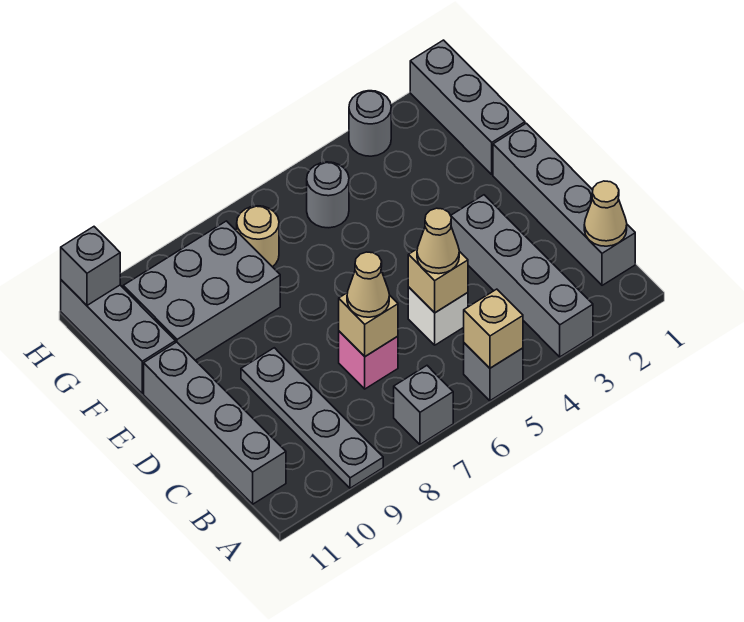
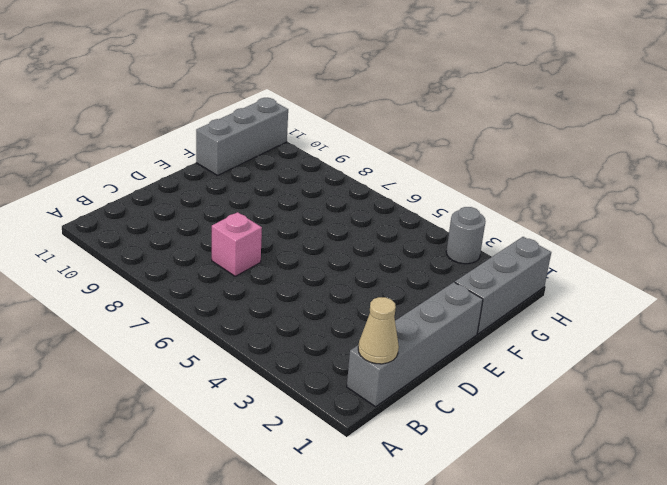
none -> grey 1x4 brick [451,195,593,357]
none -> grey 1x1 brick [464,343,523,401]
none -> grey 1x1 brick [394,366,453,444]

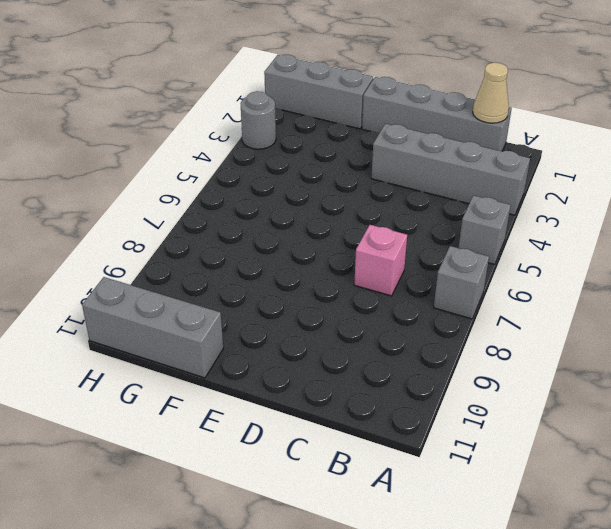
none -> grey 1x4 plate [241,348,383,488]
none -> grey 1x4 brick [144,342,286,504]
none -> white 1x1 brick [408,287,468,345]

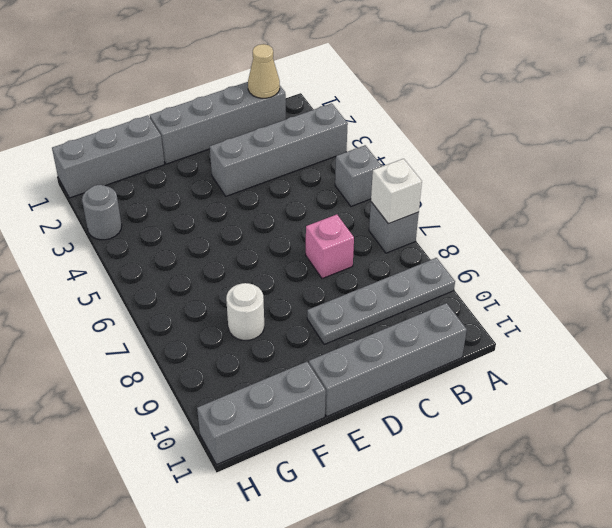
white 1x1 brick [371,159,422,224] -> white 1x1 brick moved to [408,287,468,345]
white 1x1 round brick [226,283,264,340] -> grey 2x3 brick [123,221,280,360]
none -> grey 1x1 round brick [307,162,349,228]
none -> tan 1x1 round brick [237,206,279,267]
none -> tan 1x1 brick [464,289,523,368]

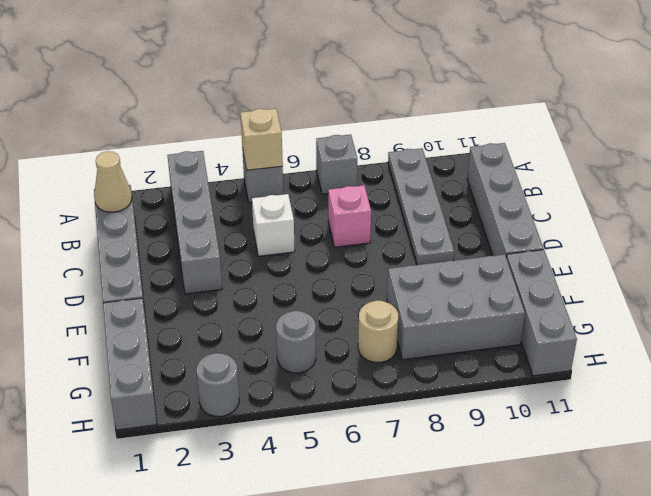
none -> tan 1x1 brick [408,249,468,313]
none -> tan 1x1 brick [339,293,398,356]
none -> grey 1x1 brick [61,227,120,305]

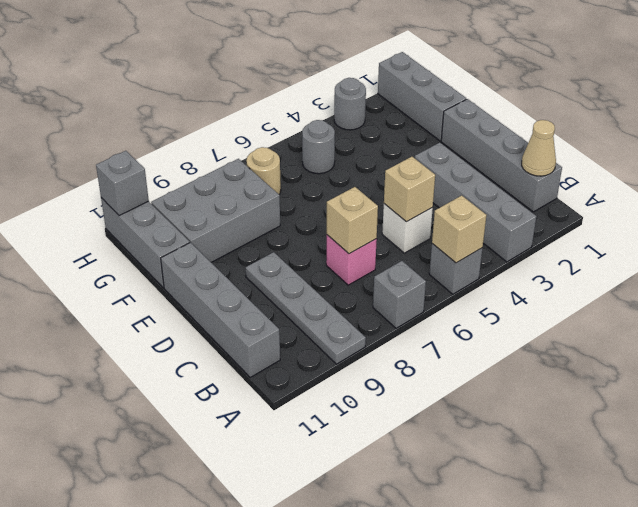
none -> tan 1x1 cone [417,208,459,274]
none -> tan 1x1 cone [347,252,389,317]

